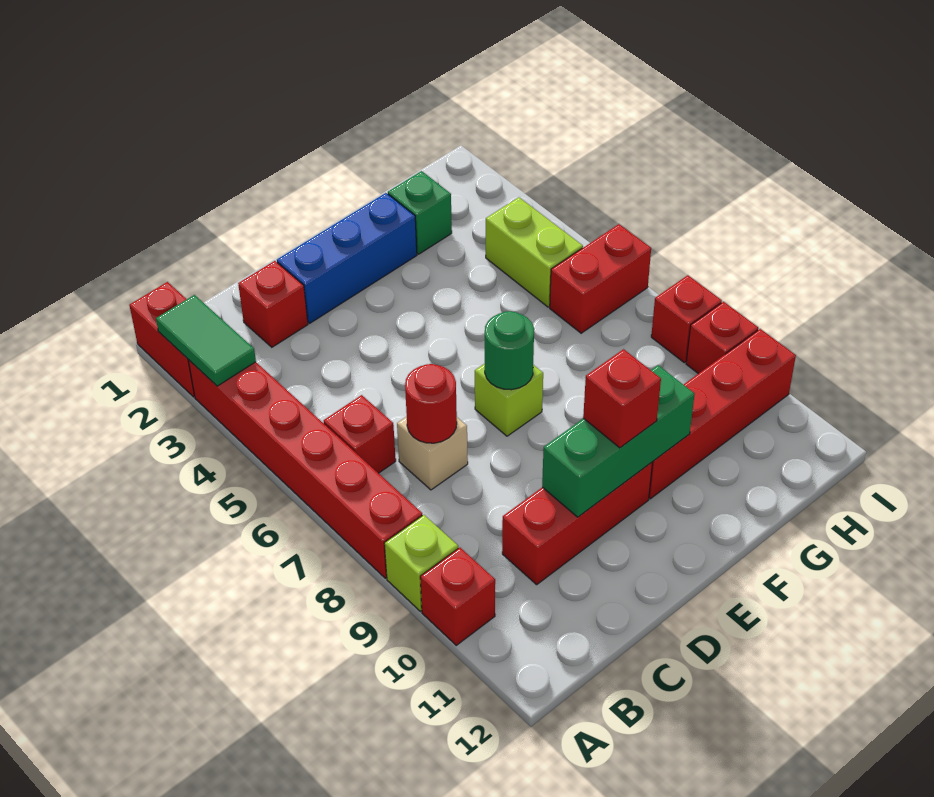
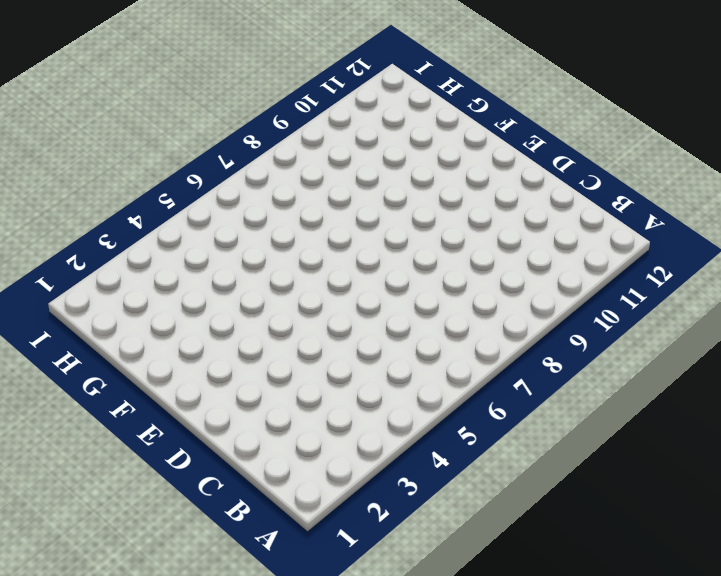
none -> red 1x2 brick [129,282,195,397]
none -> red 1x6 brick [188,360,422,578]
none -> lime 1x1 brick [385,515,458,611]

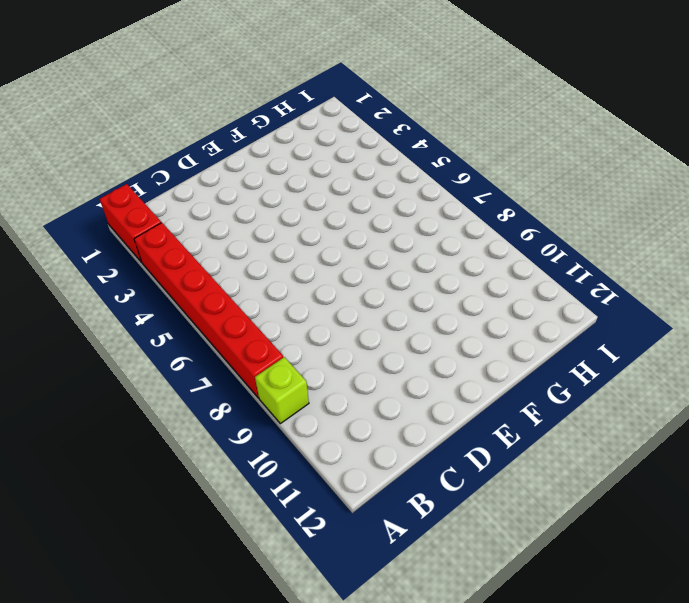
none -> red 1x1 brick [420,548,495,645]
none -> red 1x1 brick [324,395,396,473]
none -> red 1x1 brick [238,261,308,347]

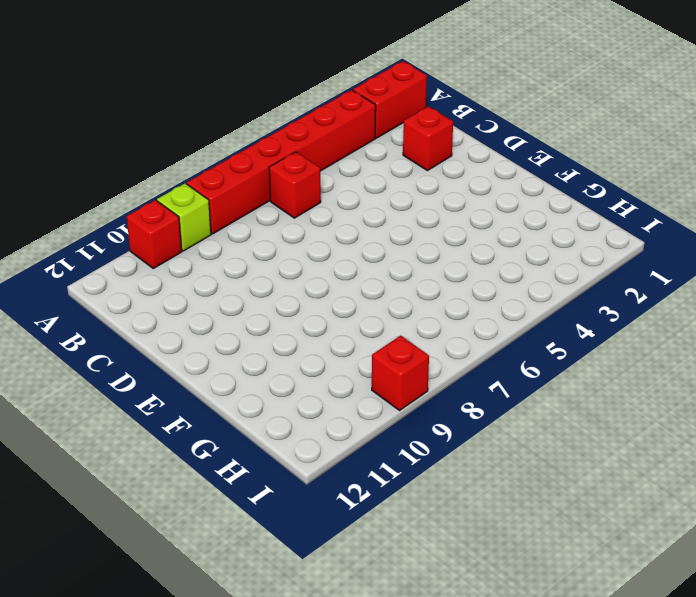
none -> tan 1x1 brick [397,417,468,490]
none -> red 1x3 brick [502,463,652,585]
none -> blue 1x3 brick [277,193,417,323]

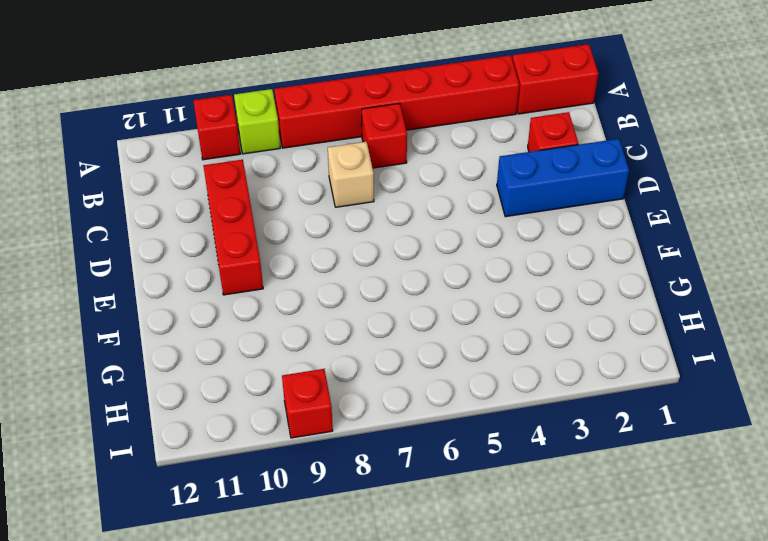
blue 1x3 brick [497,139,629,217] -> blue 1x3 brick turned to [277,193,417,323]
none -> lime 1x1 brick [475,364,543,436]
none -> red 1x4 brick [649,329,796,499]
none -> green 1x1 brick [388,171,452,254]

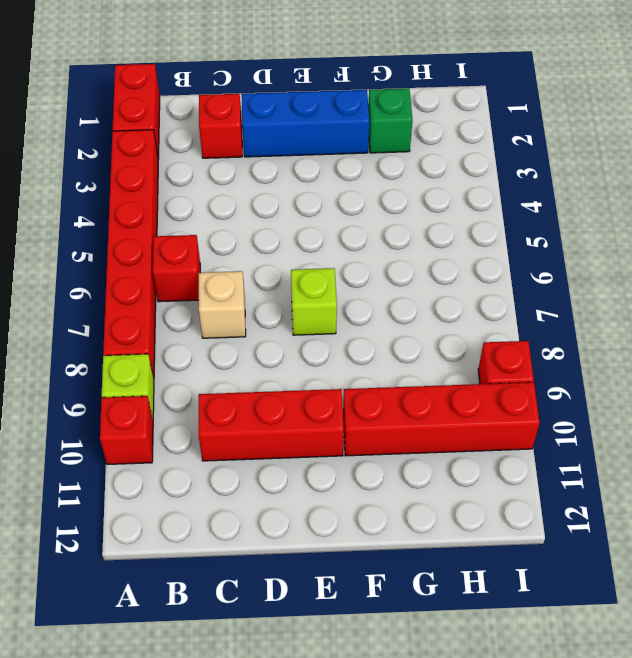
none -> lime 1x2 brick [486,197,583,307]
none -> red 1x2 brick [550,224,651,333]
none -> red 1x1 brick [651,275,722,363]

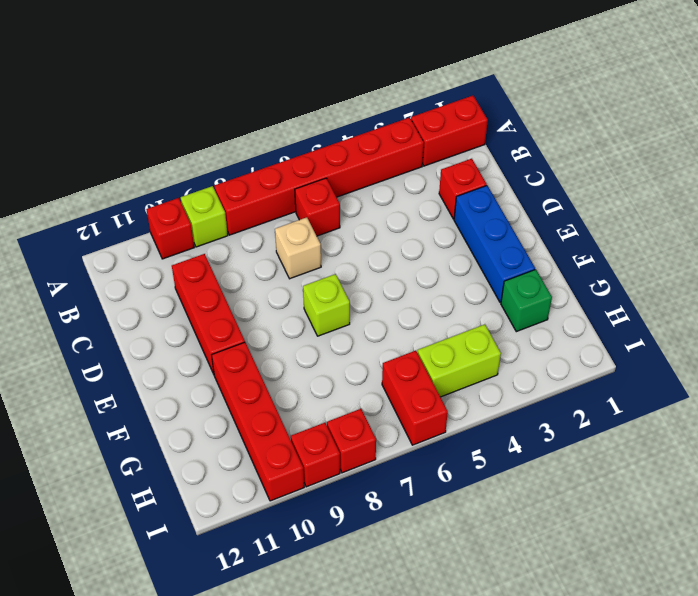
none -> green 1x2 tile [156,295,256,386]
none -> red 1x1 round brick [405,364,457,443]
none -> green 1x3 brick [542,365,695,517]

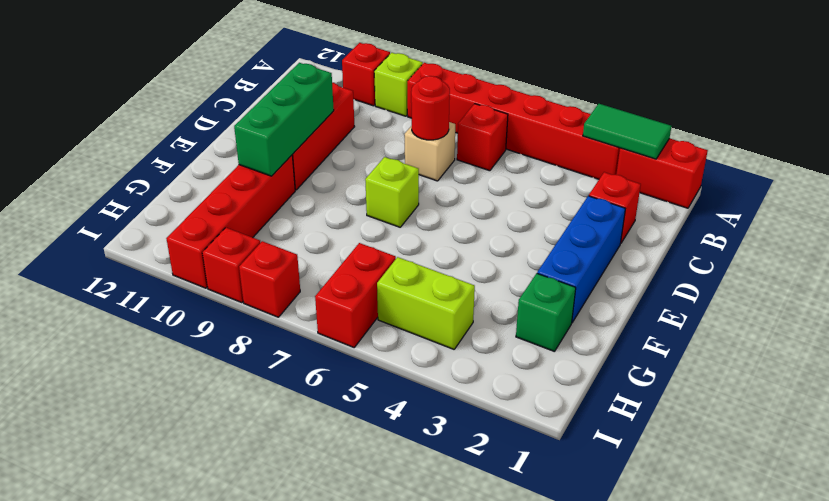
none -> green 1x1 round brick [485,311,534,390]
none -> red 1x1 brick [583,349,661,448]

